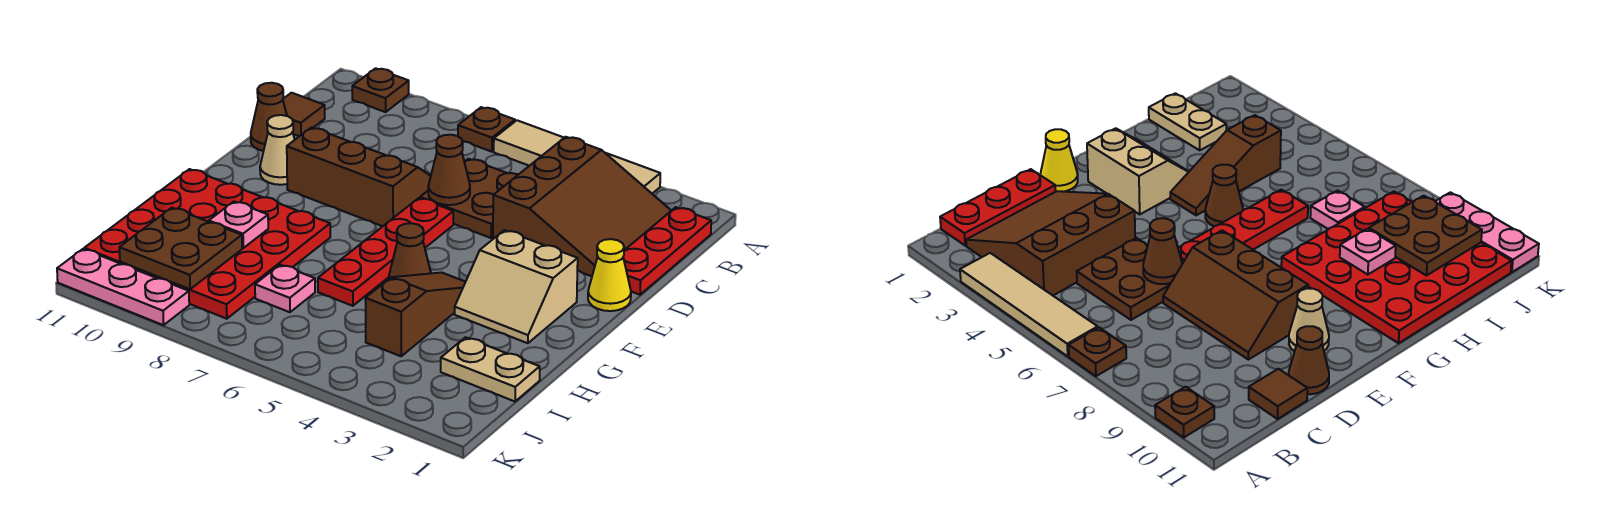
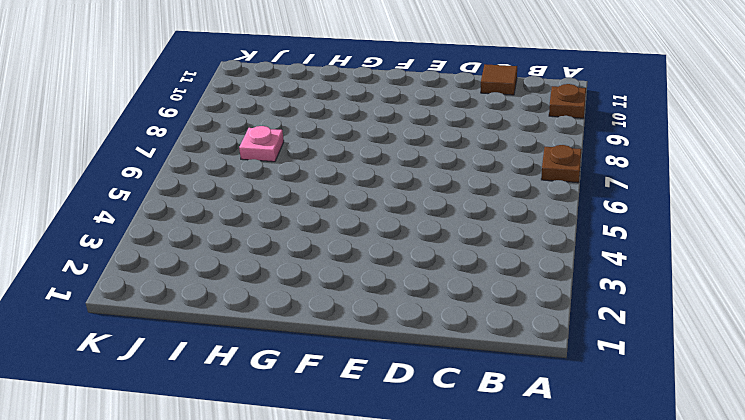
none -> tan 1x4 tile [494,120,660,194]
none -> red 1x3 plate [623,207,711,295]
none -> brown 3x3 slope [493,137,671,276]

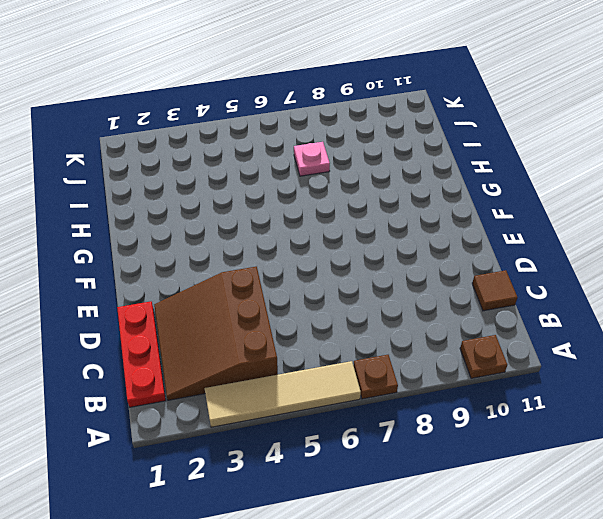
none -> brown 2x2 plate [420,159,518,238]
none -> brown 2x3 slope [287,127,431,226]
none -> brown 1x1 cone [251,83,287,151]

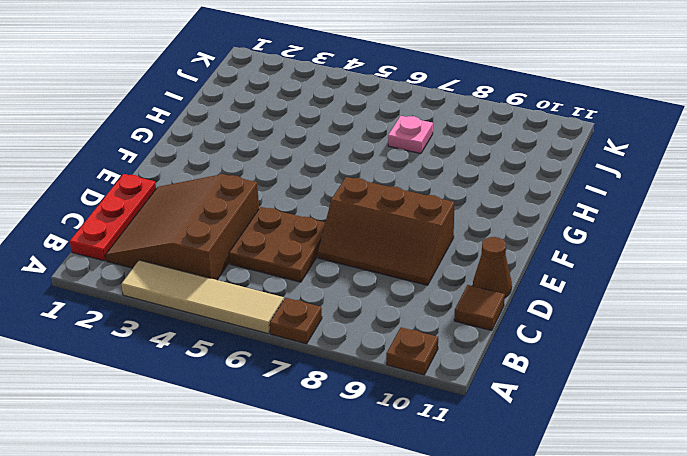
none -> yellow 1x1 cone [588,239,631,311]
none -> red 1x4 plate [318,198,453,306]
none -> tan 1x1 cone [260,115,295,185]

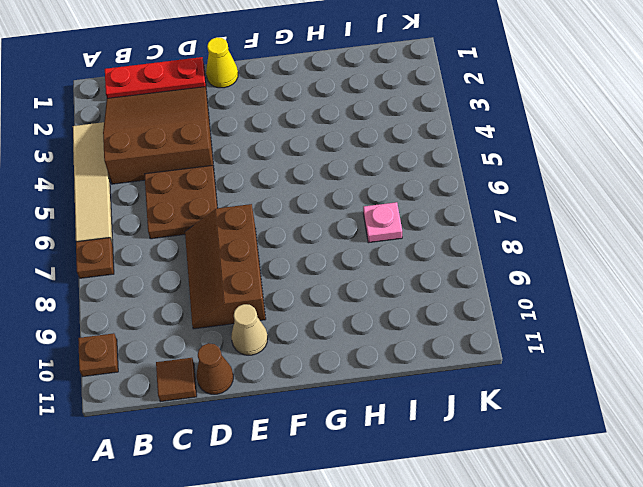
none -> red 1x4 plate [318,198,453,306]
none -> tan 2x2 slope [455,230,578,343]
none -> brown 1x3 slope [365,273,465,356]

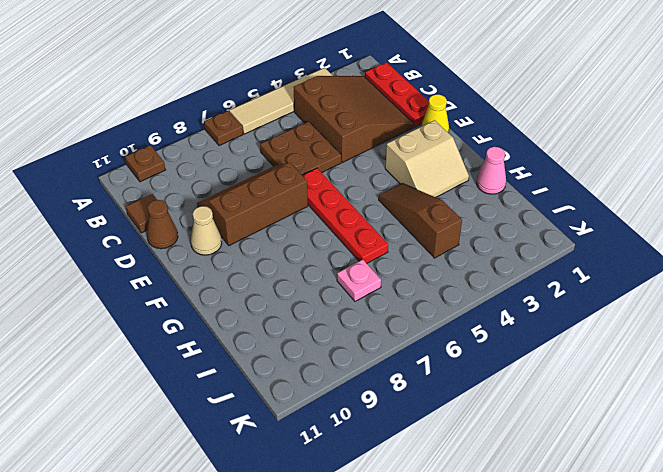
pink 1x1 cone [476,147,506,194] -> none
none -> brown 1x1 cone [389,223,431,278]
none -> red 4x4 plate [84,169,330,319]
none -> tan 1x2 plate [441,337,540,401]

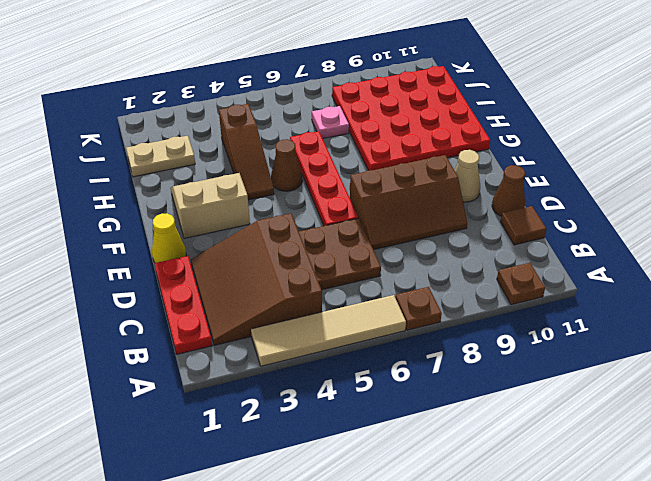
none -> pink 1x3 plate [57,249,189,325]
none -> brown 1x1 cone [428,135,470,205]
none -> pink 1x1 plate [209,202,268,248]

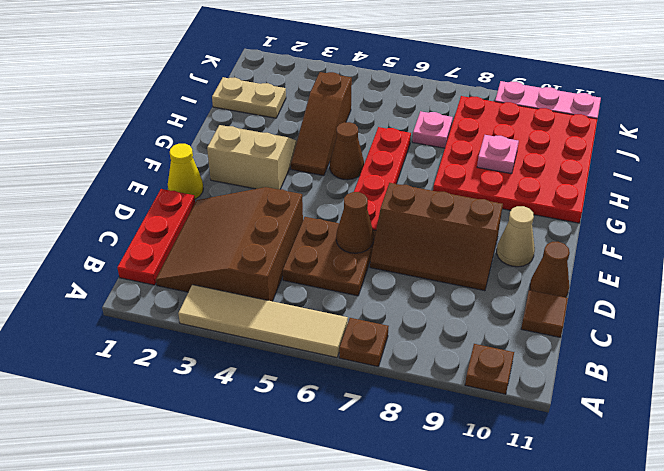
none -> brown 2x2 plate [119,208,242,289]

